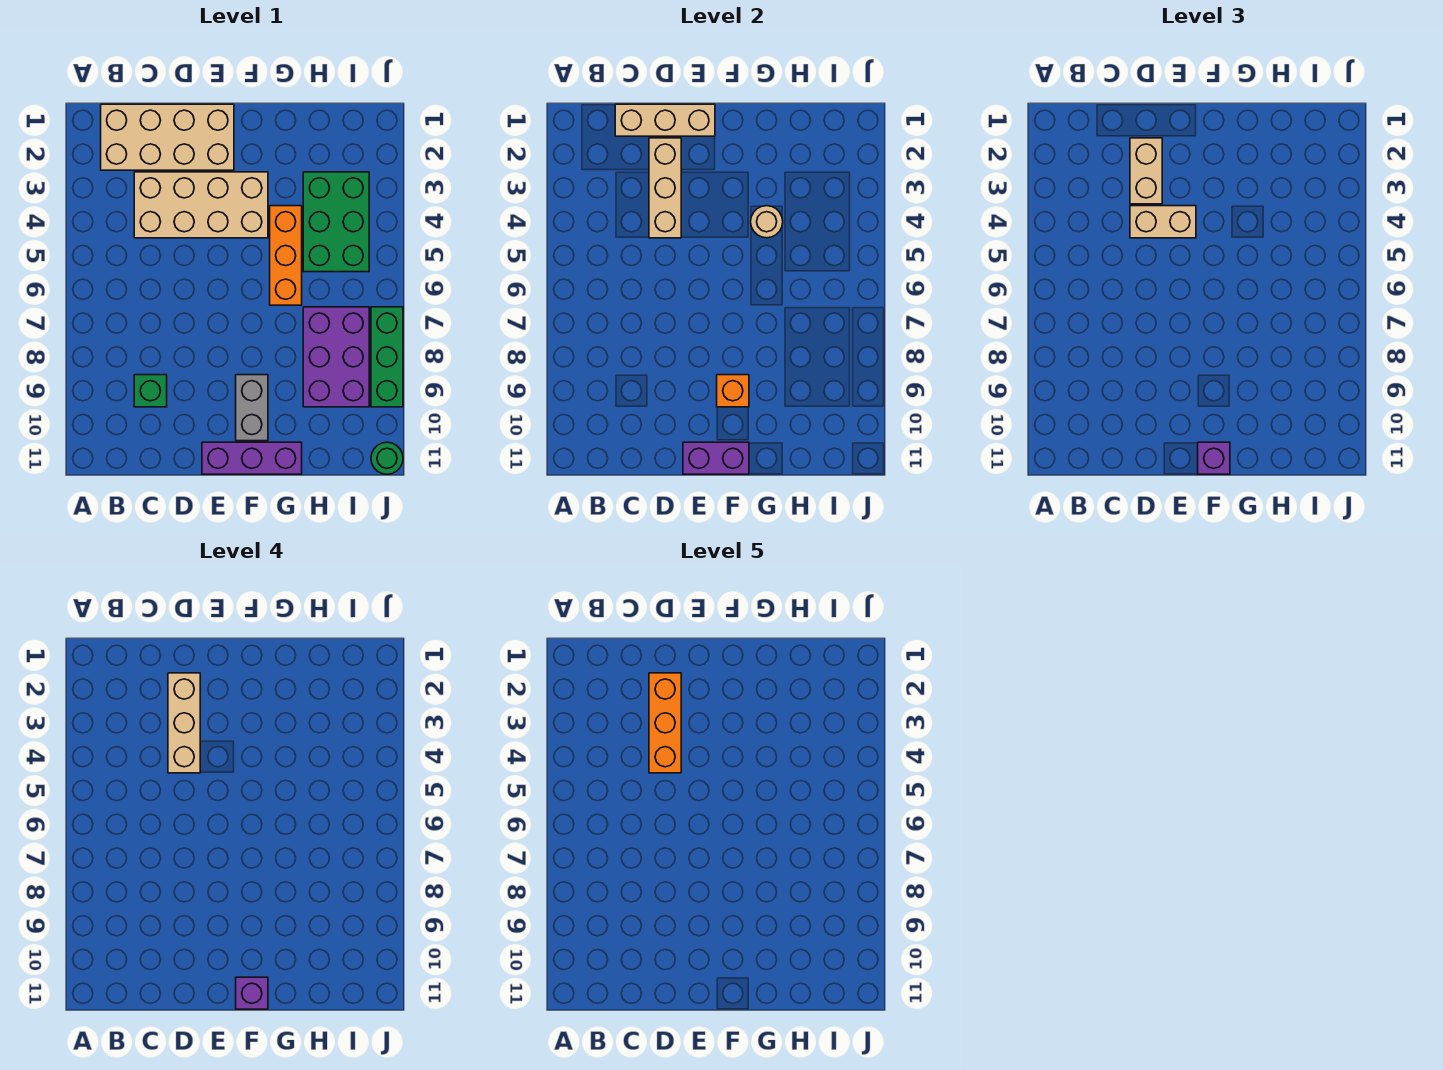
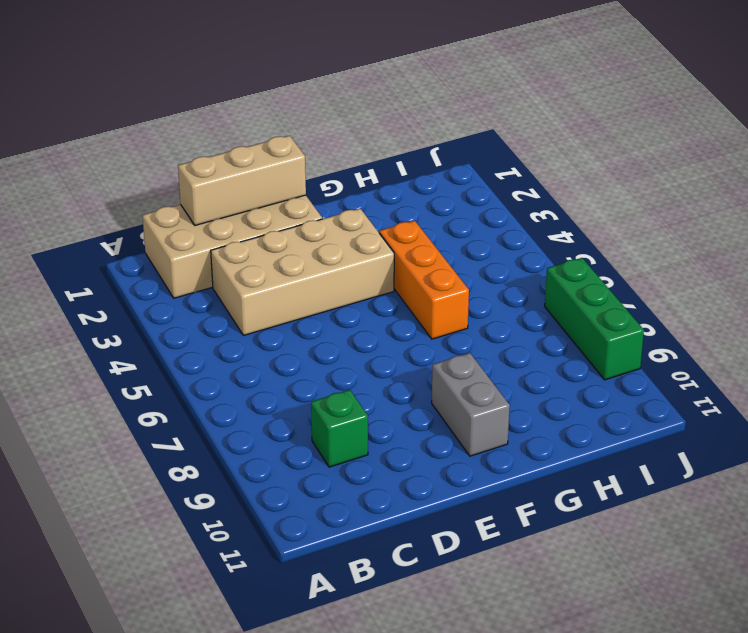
none -> purple 1x3 brick [202,442,302,474]
none -> green 2x3 brick [303,172,369,272]
none -> purple 2x3 brick [303,307,369,407]

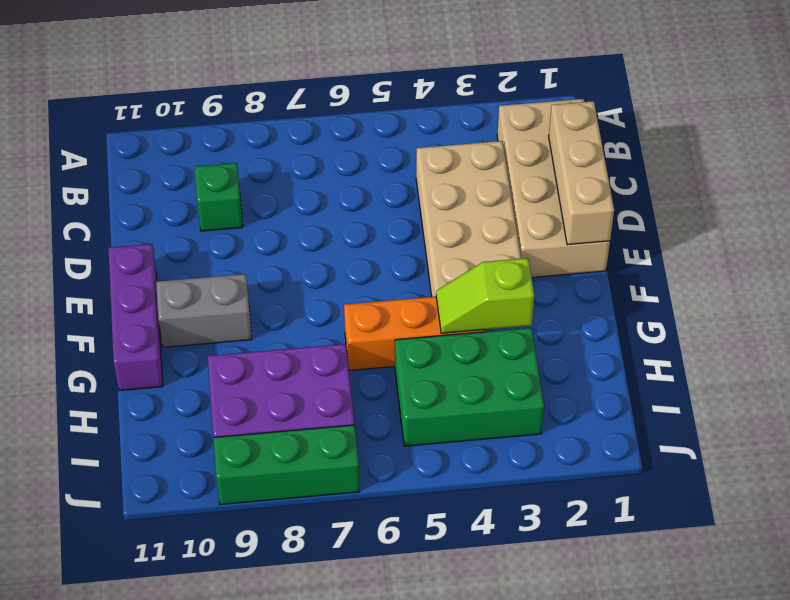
lime 1x2 slope [436,258,534,333] -> tan 1x1 round brick [751,206,783,238]
none -> green 1x1 round brick [371,442,403,474]
none -> tan 1x3 brick [649,138,681,238]
none -> purple 1x2 brick [683,442,749,474]

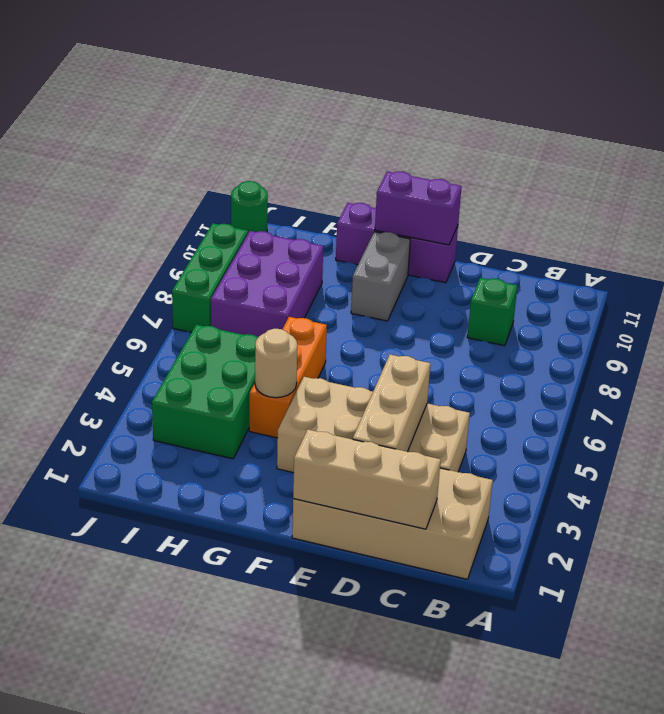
none -> orange 1x1 brick [717,375,749,407]
none -> tan 1x2 brick [1130,138,1162,204]
none -> tan 1x2 brick [1130,206,1196,238]

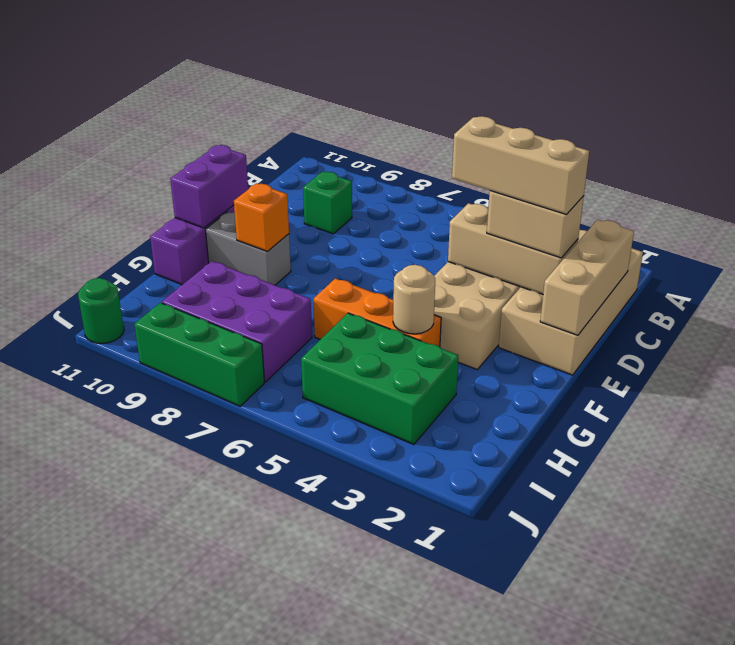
none -> tan 1x2 brick [1130,206,1196,238]
none -> purple 1x1 brick [1198,442,1230,474]
none -> purple 1x1 brick [236,977,268,1009]

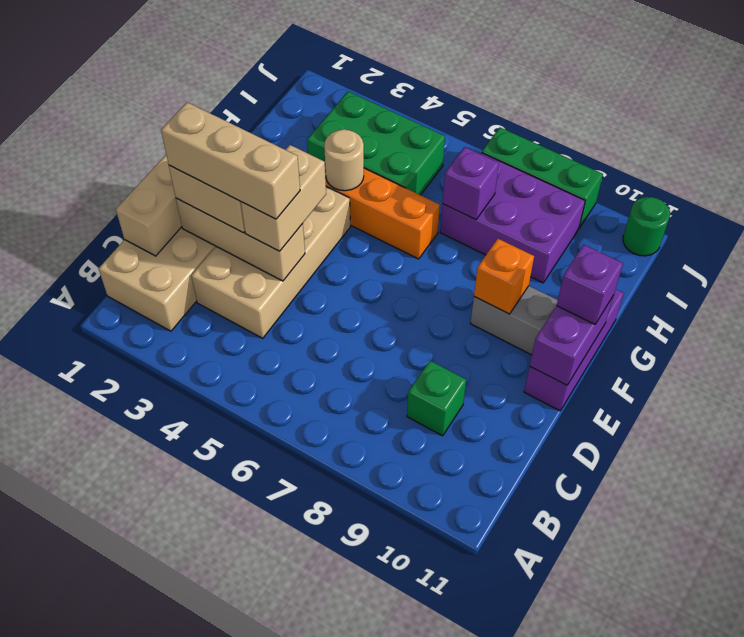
purple 1x1 brick [443,147,499,220] -> purple 1x1 brick moved to [236,977,268,1009]
none -> orange 1x3 brick [649,673,681,773]

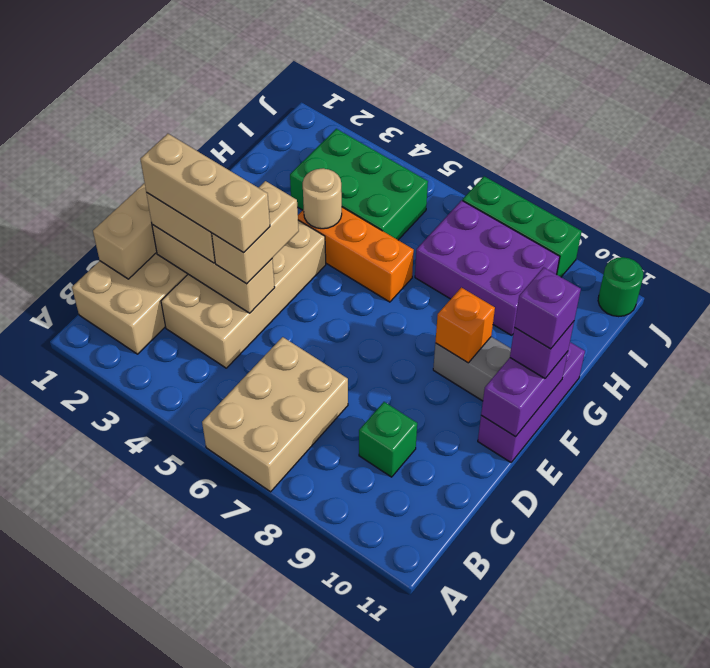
tan 2x3 brick [202,337,348,492] -> none
none -> orange 1x3 brick [649,673,681,773]

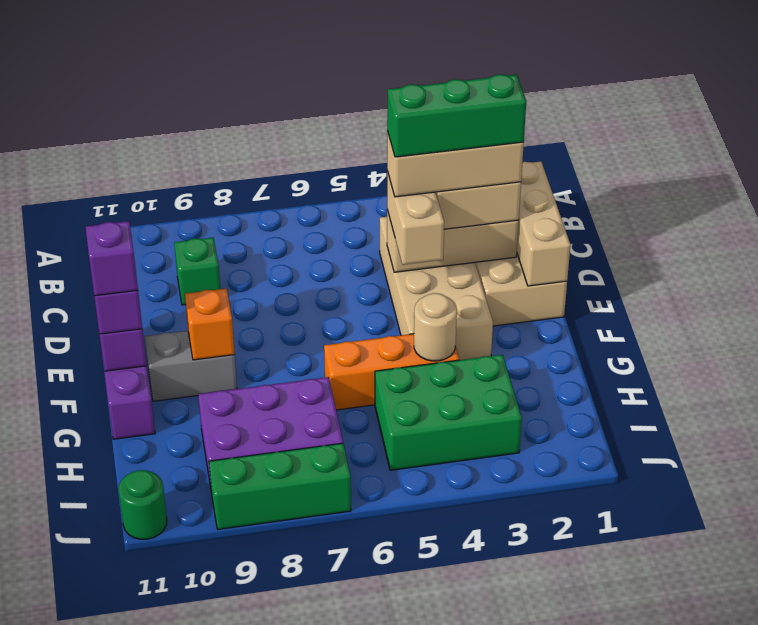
green 1x3 brick [387,74,526,157] -> orange 1x3 brick [649,673,681,773]

